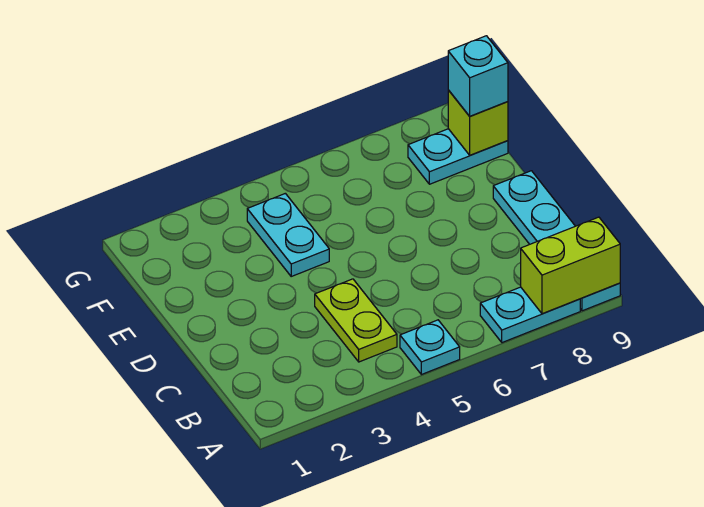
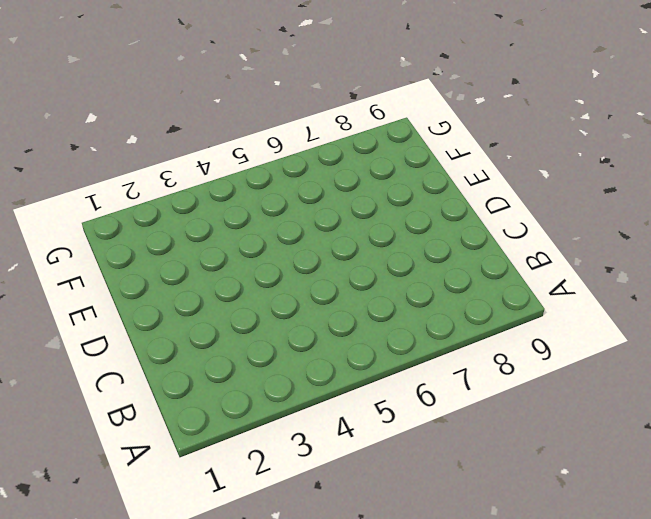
none -> cyan 1x1 plate [400,320,460,375]
none -> cyan 1x2 plate [480,287,580,343]

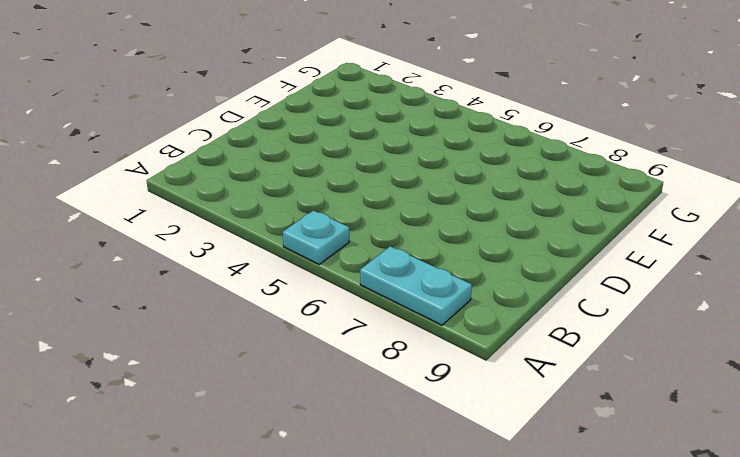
none -> cyan 1x4 plate [493,171,620,311]
none -> lime 1x2 plate [315,279,397,362]

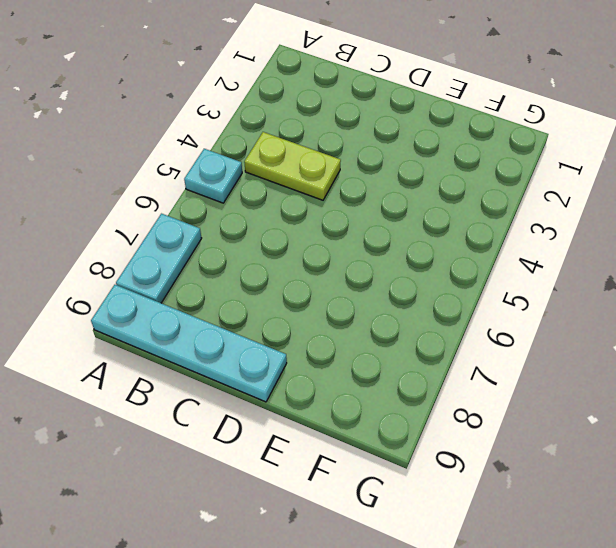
none -> cyan 1x2 plate [247,193,329,276]
none -> cyan 1x2 plate [408,129,508,184]

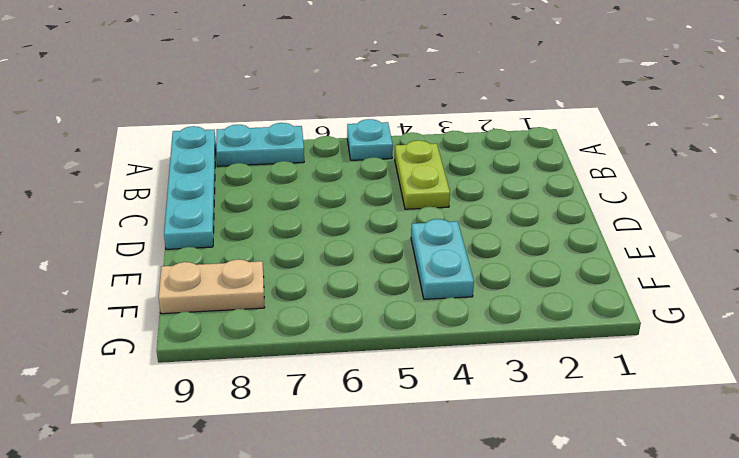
tan 1x2 plate [159,259,265,314] -> cyan 1x2 plate [408,129,508,184]
none -> lime 1x2 brick [521,217,620,314]
none -> lime 1x1 brick [448,90,508,155]

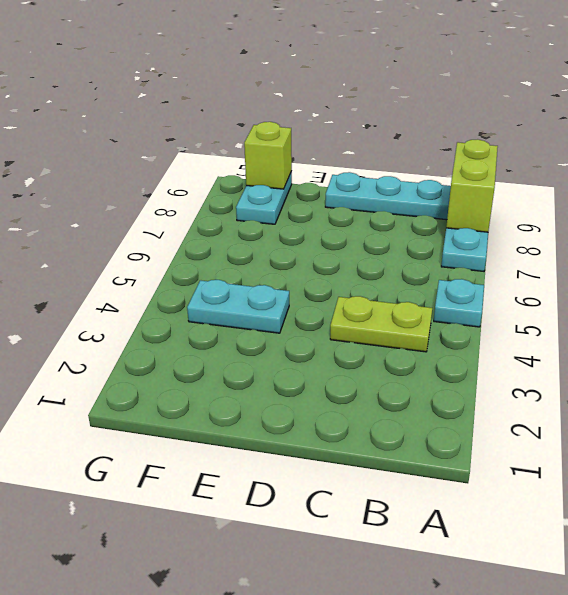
none -> cyan 1x1 brick [448,36,508,116]

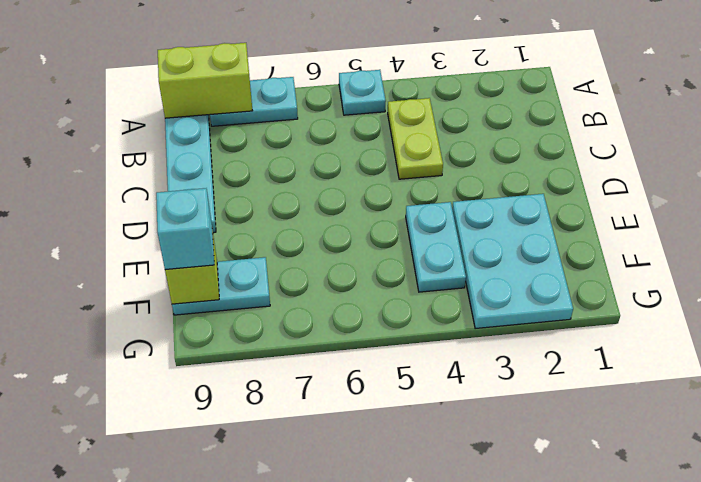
cyan 2x3 plate [452,194,573,328] -> none

